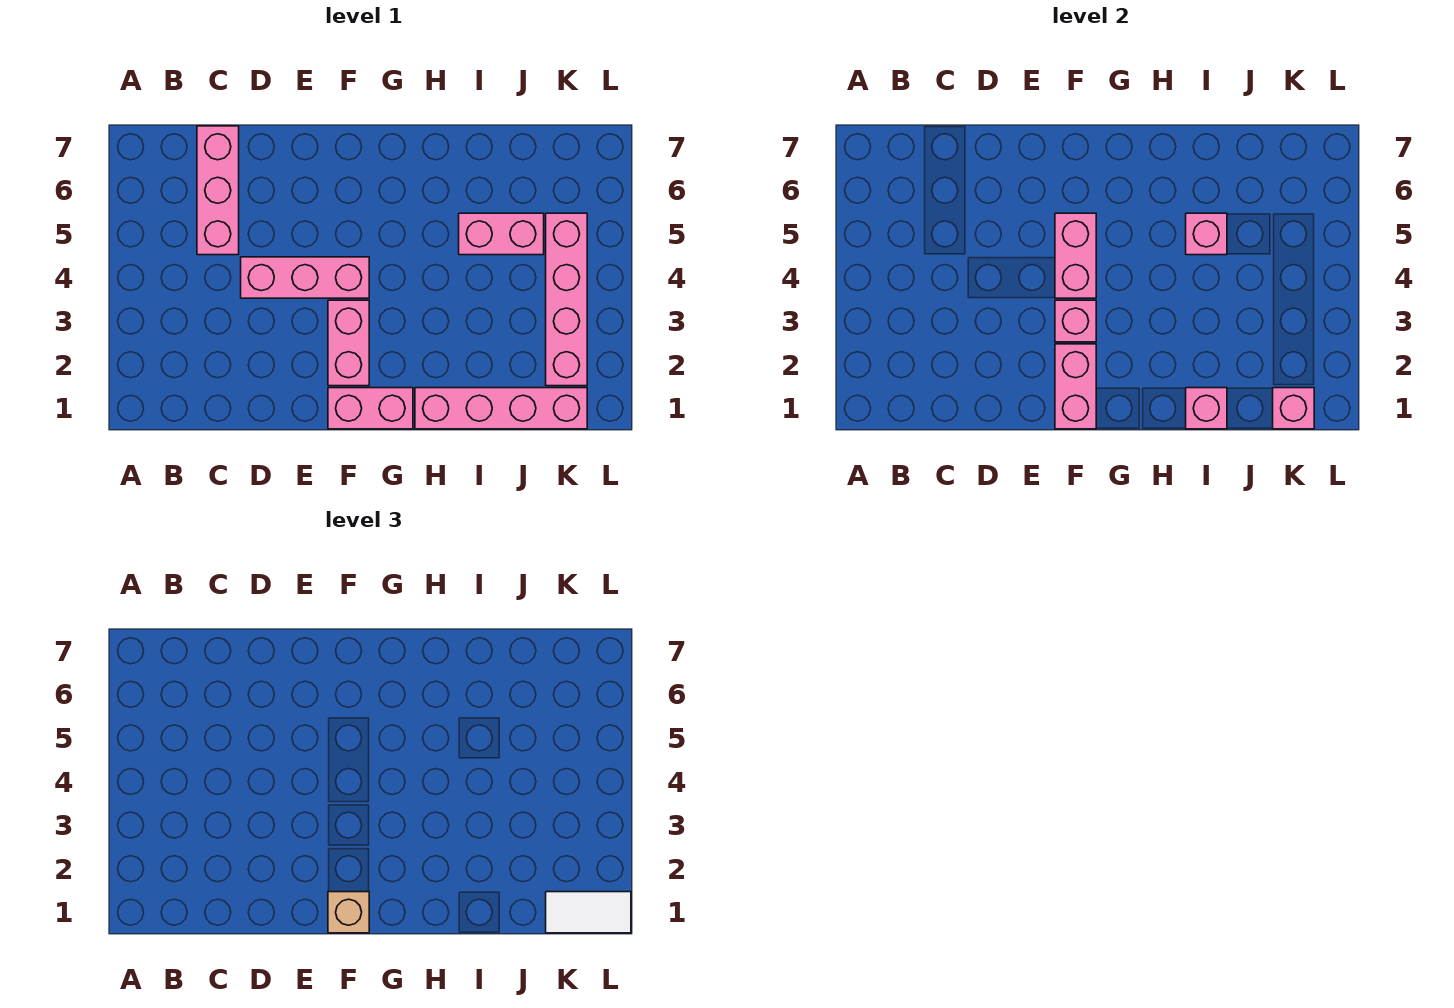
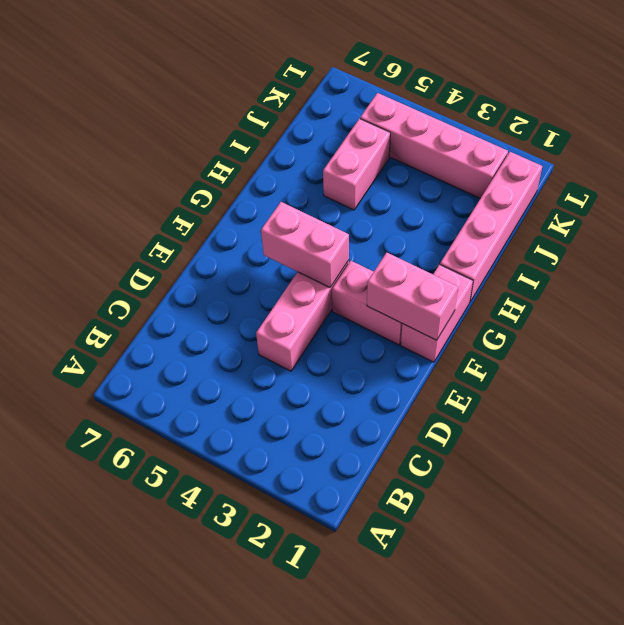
none -> pink 1x3 brick [197,126,239,255]
none -> pink 1x1 brick [1055,300,1096,342]
none -> pink 1x1 brick [1186,388,1227,429]

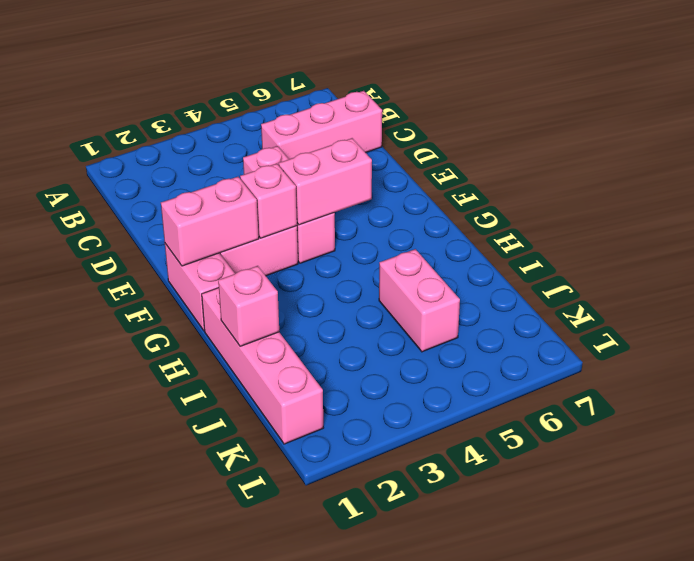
none -> pink 1x4 brick [546,213,587,386]
none -> pink 1x1 brick [1186,213,1227,255]
none -> pink 1x1 brick [1273,388,1314,429]

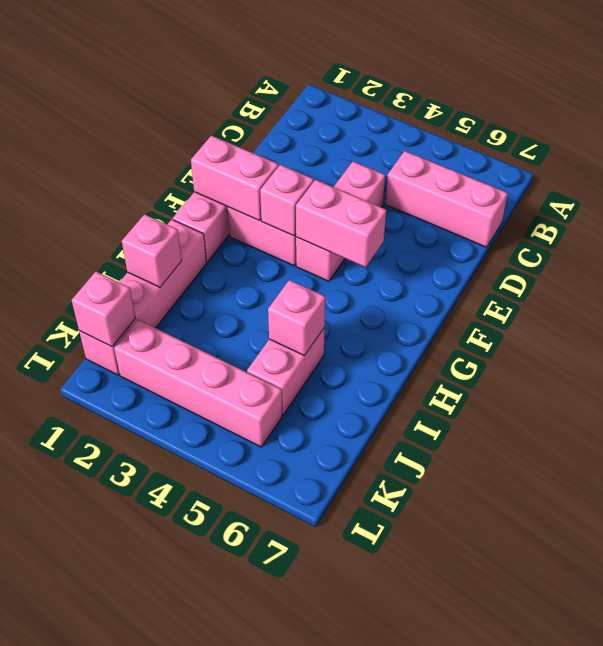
none -> tan 1x1 brick [328,892,369,933]
none -> white 1x2 tile [546,892,631,933]

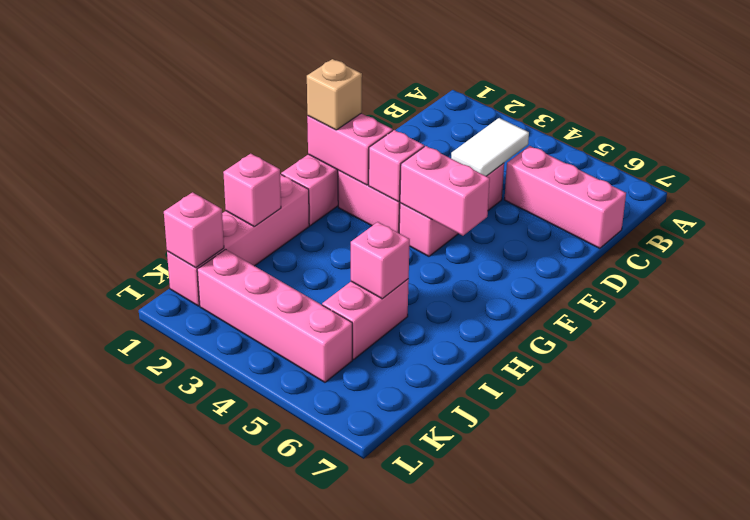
white 1x2 tile [451,118,529,176] -> white 1x2 tile moved to [546,892,631,933]

